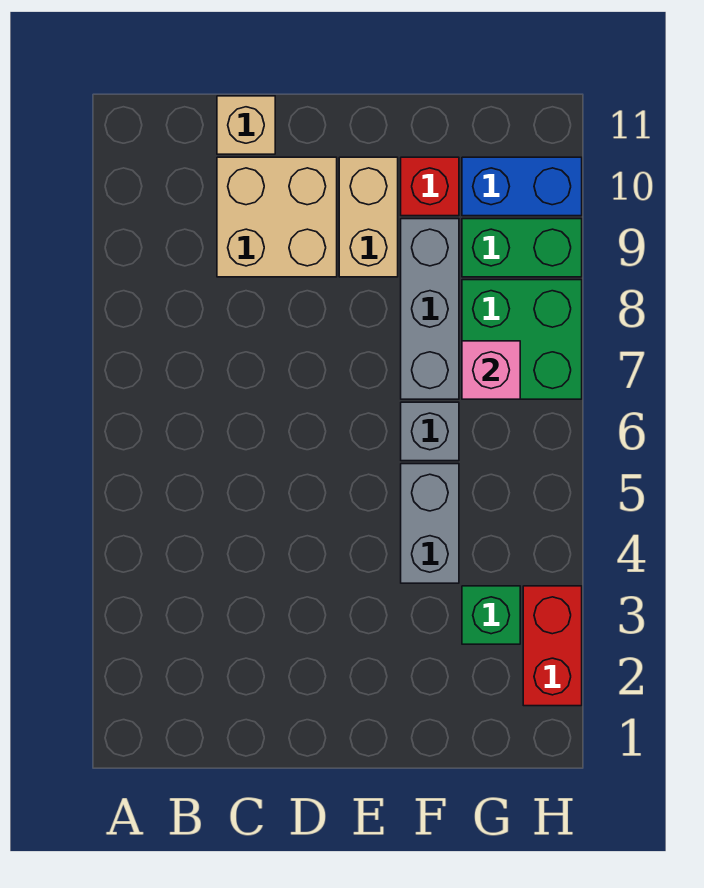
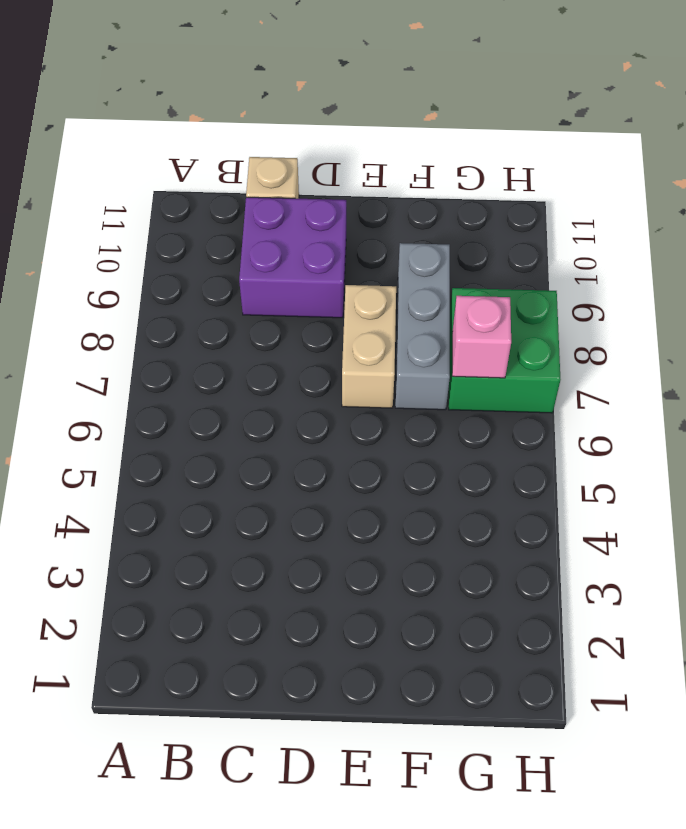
purple 2x2 brick [239,197,346,318] -> tan 2x2 brick [217,157,337,277]
tan 1x2 brick [342,285,396,408] -> tan 1x2 brick moved to [339,157,398,277]
none -> grey 1x2 brick [401,464,459,583]
none -> grey 1x1 brick [401,402,459,461]
none -> red 1x1 brick [401,157,459,216]

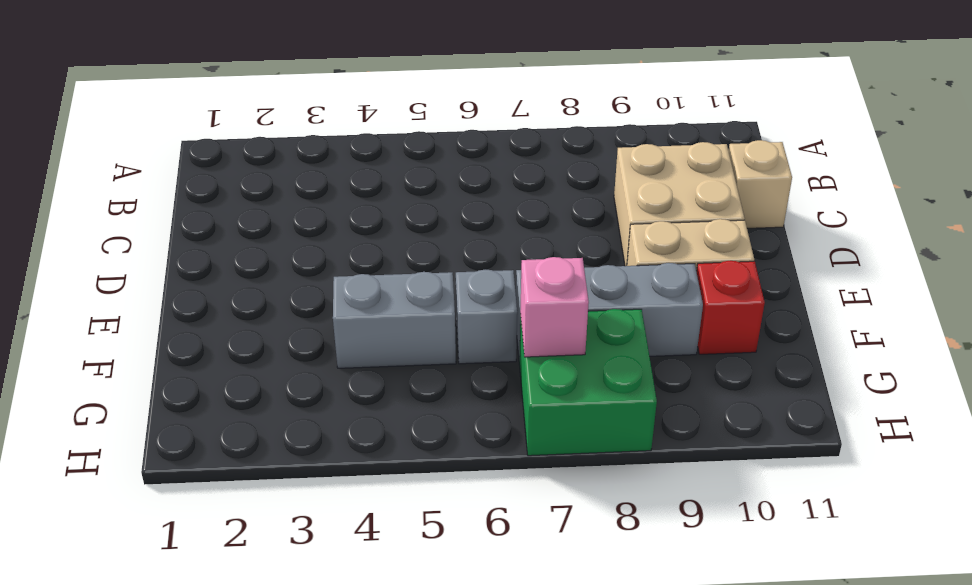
none -> green 1x1 brick [462,586,520,644]
none -> green 1x2 brick [462,219,582,277]
none -> blue 1x2 brick [462,157,582,216]

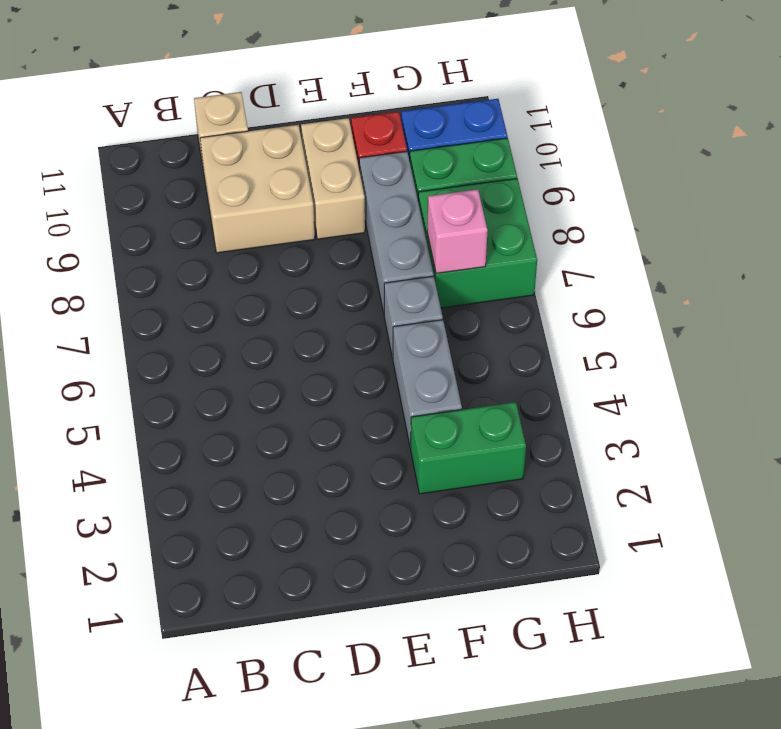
green 1x2 brick [411,402,526,494] -> green 1x1 brick [462,586,520,644]
none -> red 1x2 brick [523,586,582,706]

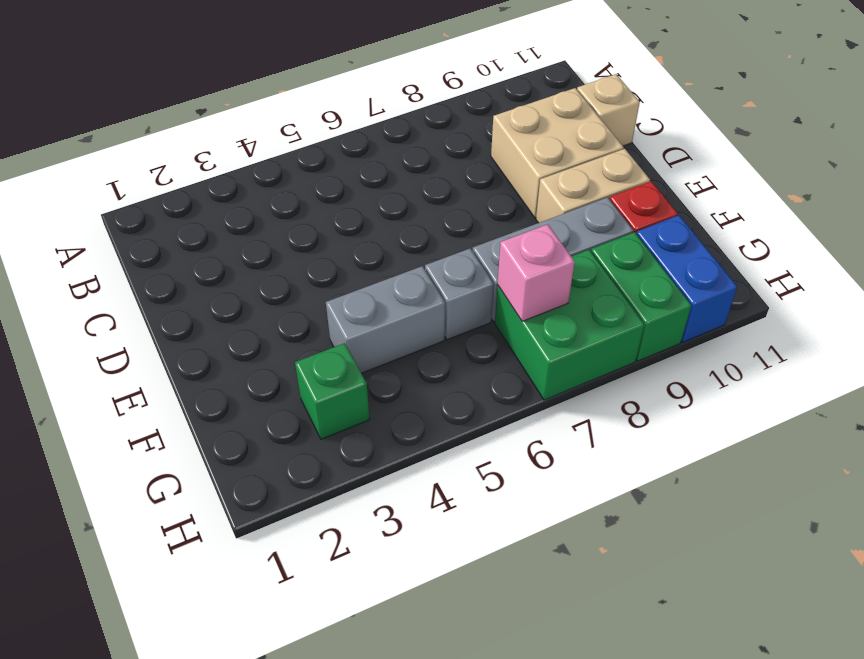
none -> red 1x2 brick [523,586,582,706]

